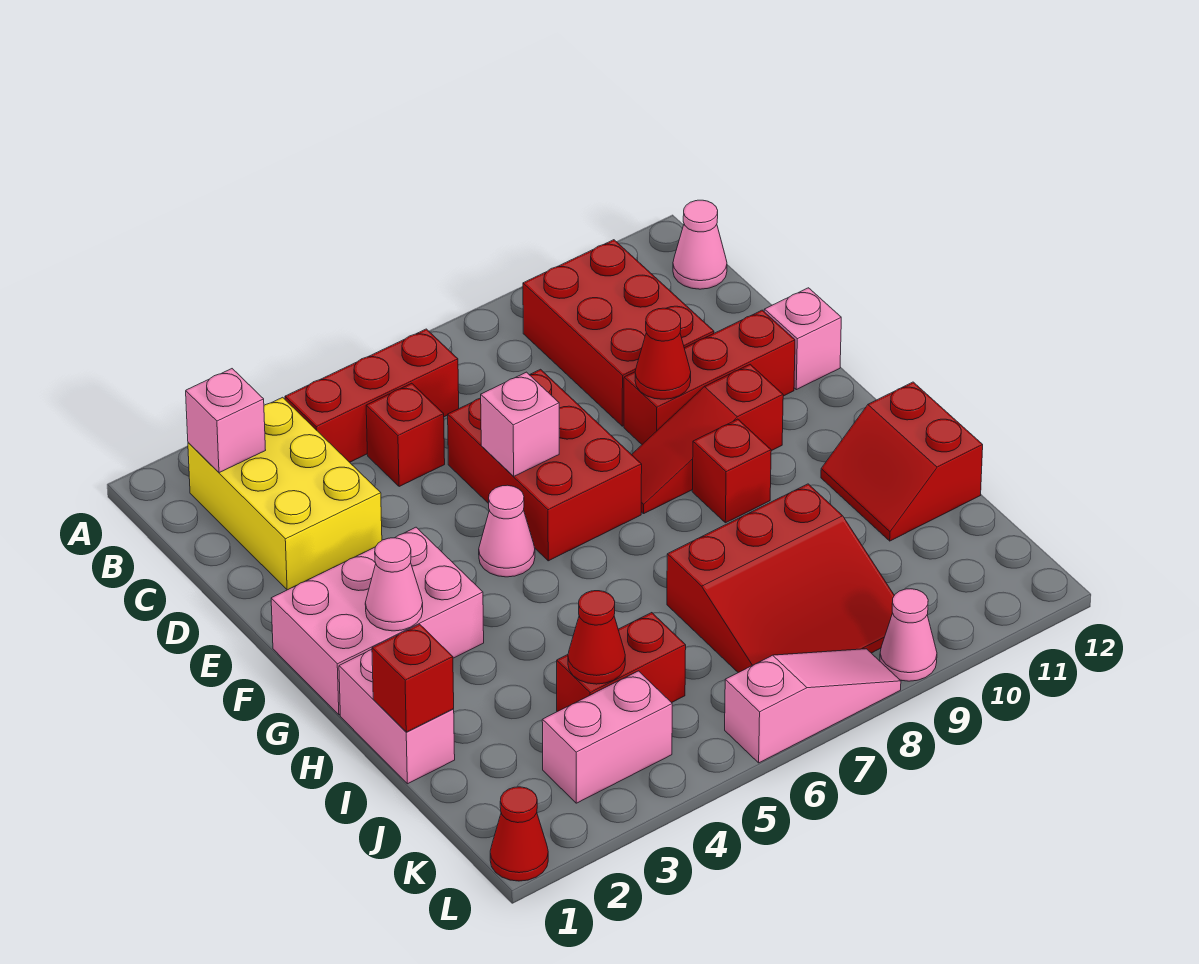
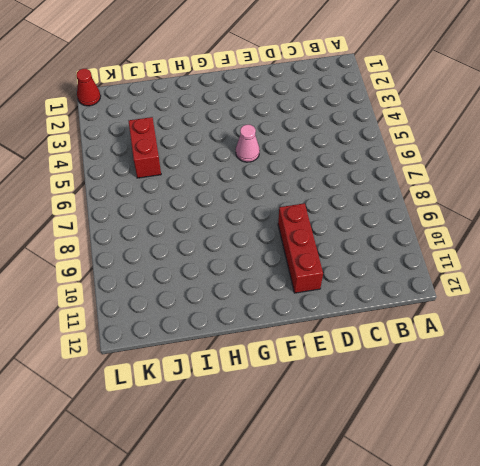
none -> yellow 2x3 brick [188,397,382,590]
none -> red 1x3 brick [285,329,459,462]
none -> red 2x3 brick [523,240,714,426]

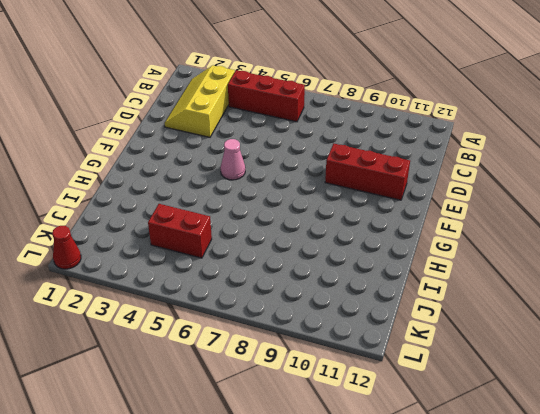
yellow 2x3 slope [164,65,235,137] -> yellow 2x3 brick [188,397,382,590]
none -> red 2x3 brick [523,240,714,426]
none -> pink 1x1 cone [673,200,727,289]
none -> red 1x1 brick [366,383,445,487]

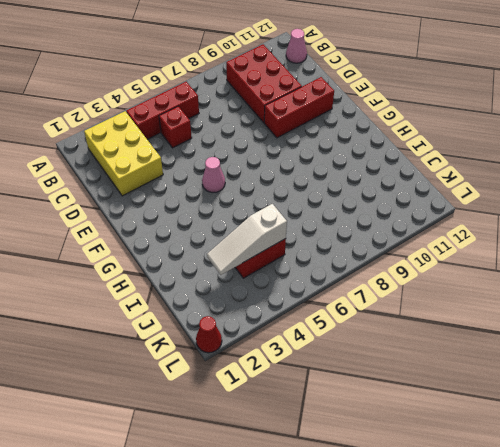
white 1x3 slope [207,204,287,275] -> red 1x1 cone [568,591,625,684]
none -> red 2x3 brick [448,369,642,561]
none -> pink 1x1 brick [764,288,841,390]
none -> pink 2x3 brick [271,527,484,715]

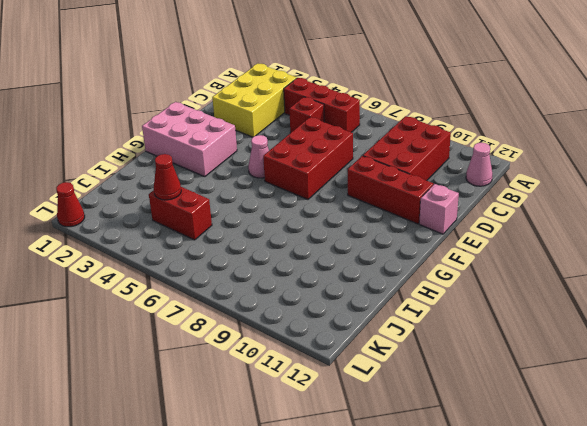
none -> red 1x3 slope [632,364,783,514]
none -> red 1x1 brick [692,419,771,523]
none -> pink 1x2 brick [339,650,455,784]

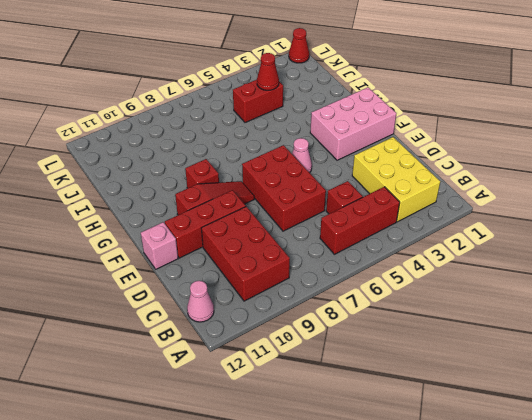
none -> pink 1x2 brick [339,650,455,784]
none -> red 2x2 slope [821,382,983,541]
none -> red 3x3 slope [667,484,894,673]

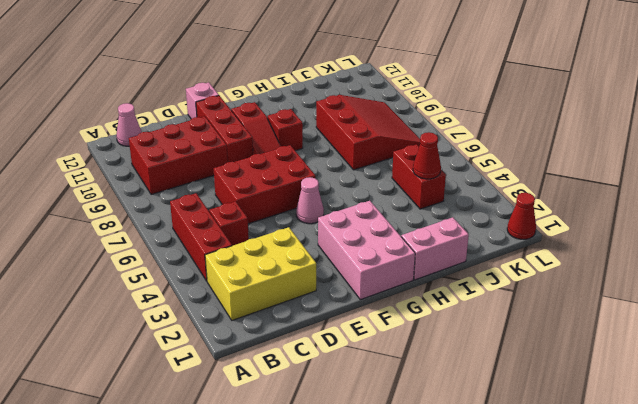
none -> red 2x2 slope [821,382,983,541]
none -> pink 1x2 brick [542,671,672,803]
none -> pink 1x3 slope [725,649,901,763]

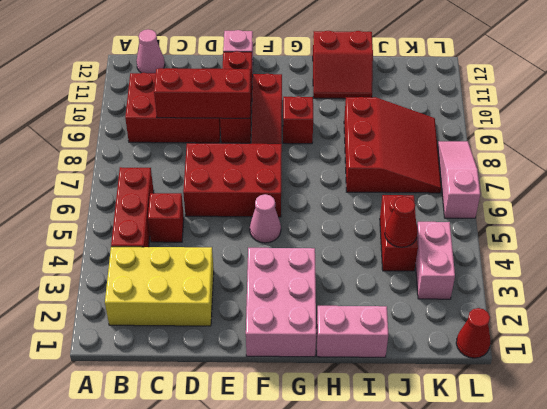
red 2x3 slope [154,68,251,118] -> red 1x1 cone [635,308,691,399]
none -> pink 1x1 cone [880,589,937,681]
none -> pink 1x1 brick [186,369,265,473]
none -> pink 1x1 brick [481,372,559,476]

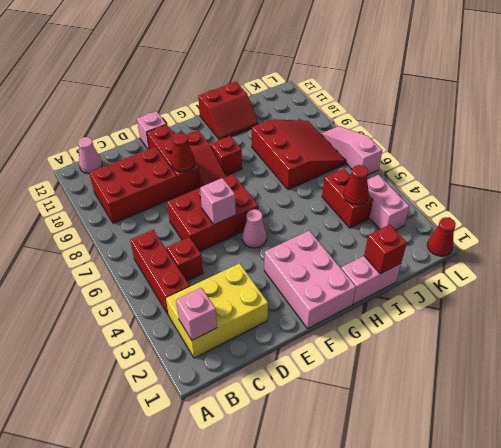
none -> pink 1x1 cone [880,589,937,681]
none -> pink 1x1 cone [365,538,423,631]

